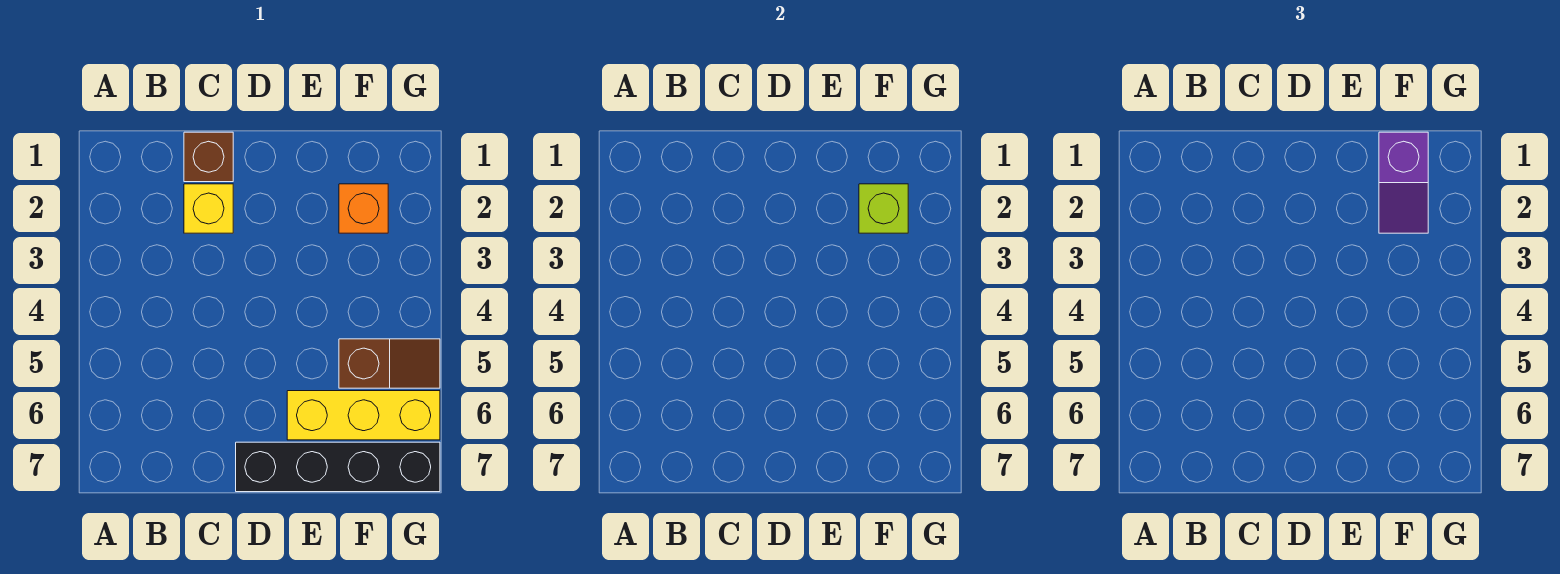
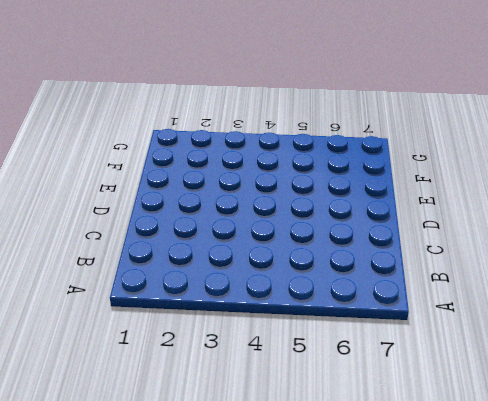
none -> brown 1x1 brick [184,132,233,182]
none -> yellow 1x1 brick [184,184,233,233]

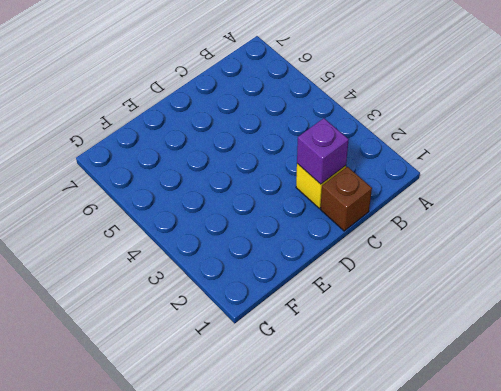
purple 1x1 brick [297,118,349,184] -> none
none -> black 1x4 brick [236,442,440,492]
none -> yellow 1x3 brick [287,391,440,440]

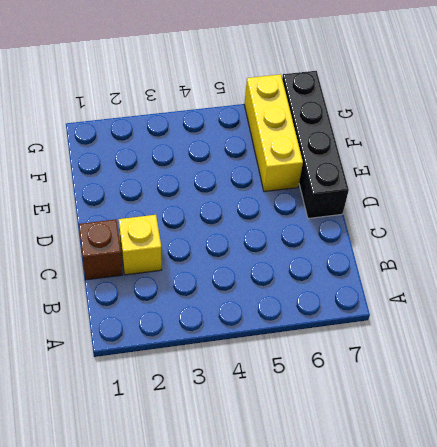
none -> orange 1x1 brick [339,184,388,233]
none -> brown 1x2 slope [339,339,440,388]

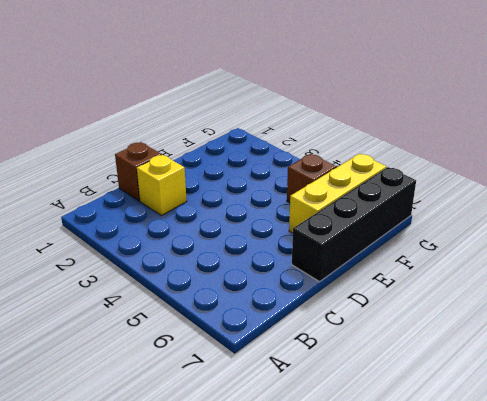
none -> orange 1x1 brick [339,184,388,233]
none -> lime 1x1 brick [859,184,908,233]

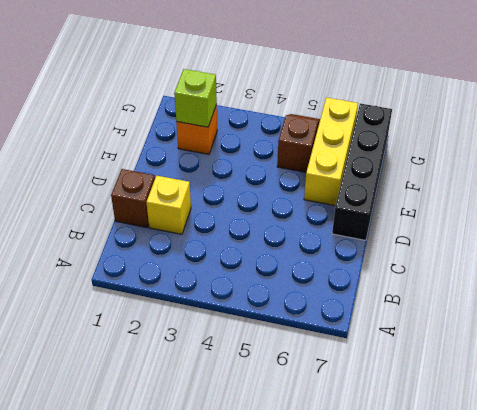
none -> purple 1x2 slope [1379,132,1428,233]

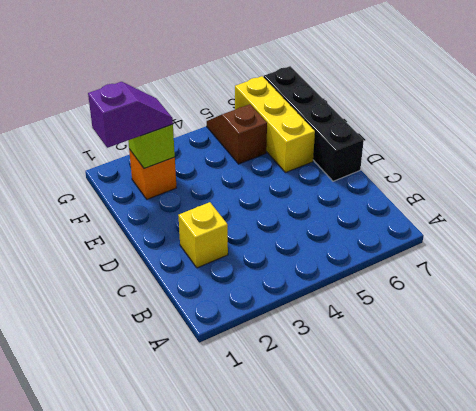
none -> brown 1x1 brick [184,132,233,182]

